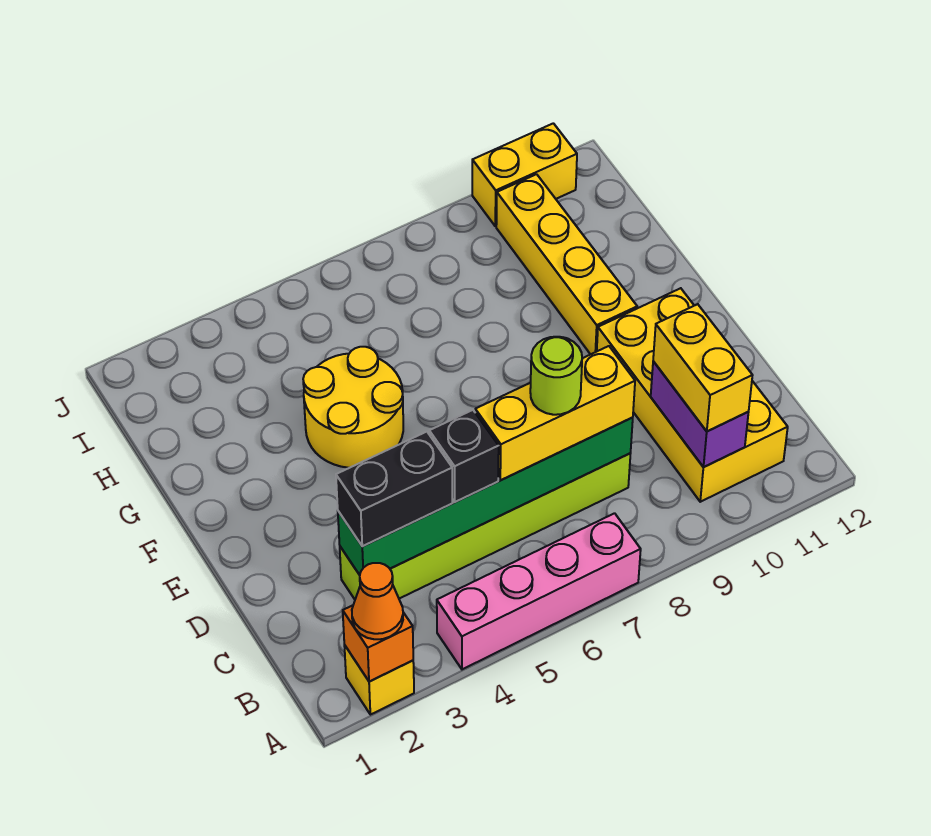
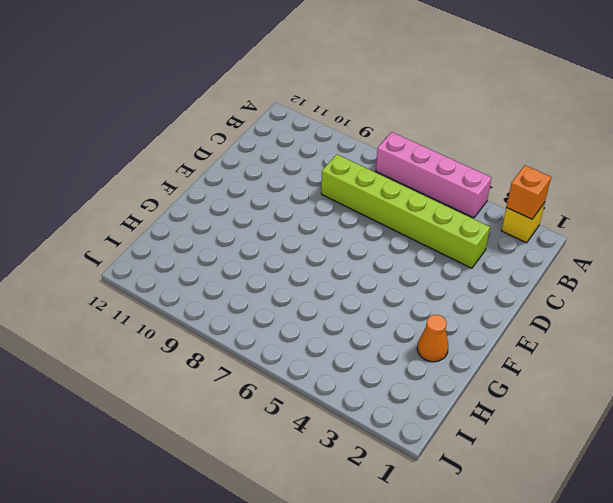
orange 1x1 cone [417,315,448,362] -> orange 1x1 cone moved to [352,563,403,639]
none -> yellow 2x4 brick [597,288,788,502]
none -> yellow 2x2 round brick [303,347,403,468]
none -> yellow 1x4 brick [496,174,637,354]

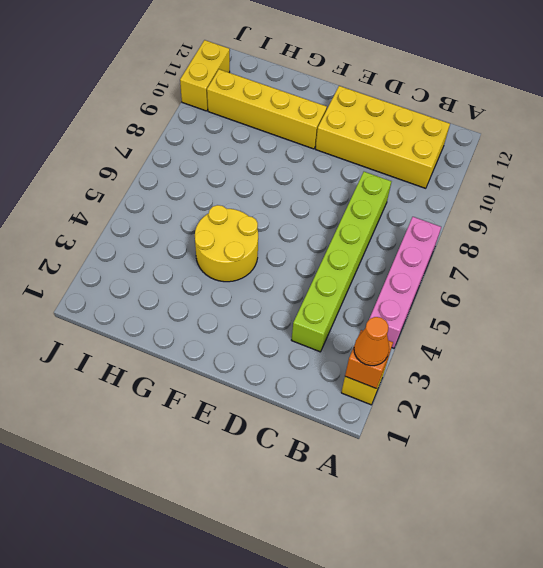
none -> purple 1x2 brick [651,361,749,467]
none -> green 1x6 brick [338,418,633,575]
none -> yellow 1x2 brick [653,304,753,431]

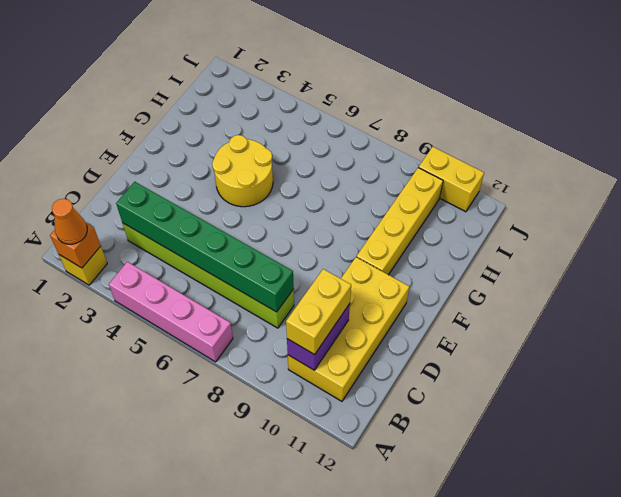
none -> black 1x2 brick [336,432,453,546]
none -> black 1x1 brick [429,410,499,502]
none -> yellow 1x3 brick [475,346,635,480]

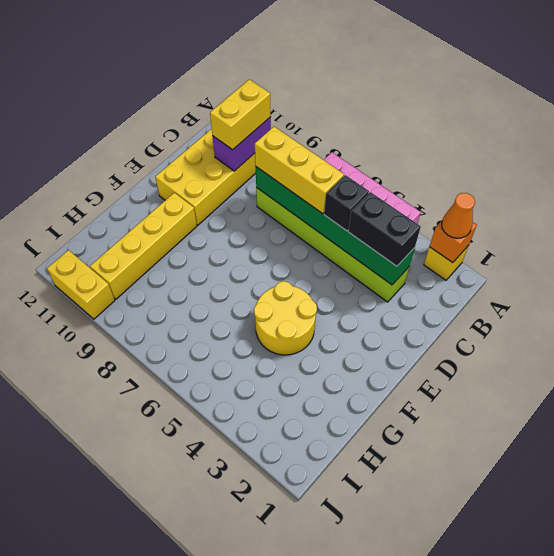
none -> lime 1x1 round brick [530,337,582,415]

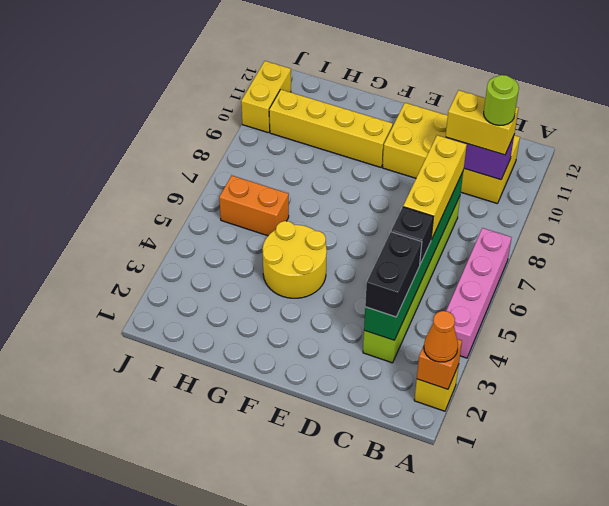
lime 1x1 round brick [484,75,519,125] -> lime 1x1 round brick moved to [530,337,582,415]
orange 1x2 brick [219,176,289,236] -> none

